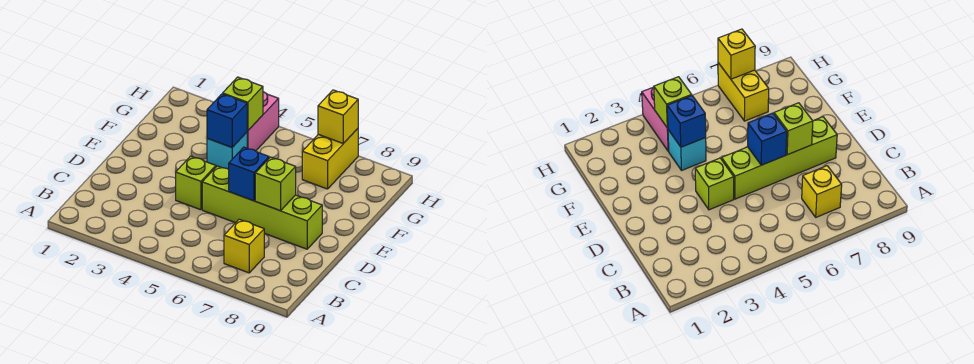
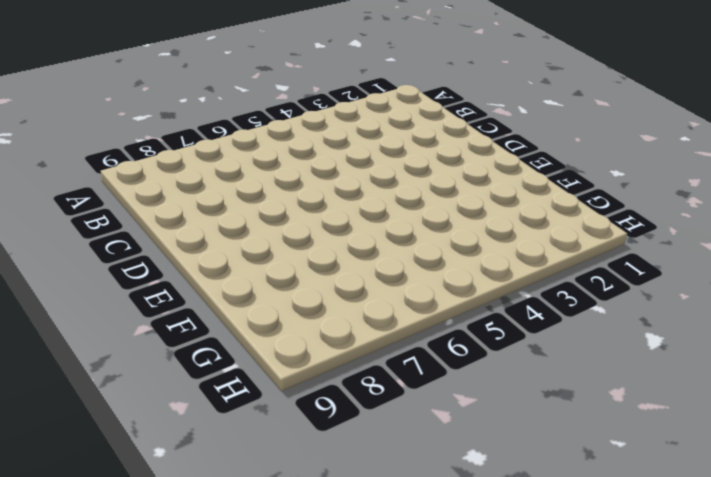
none -> yellow 1x1 brick [224,219,264,273]
none -> lime 1x1 brick [176,156,216,210]

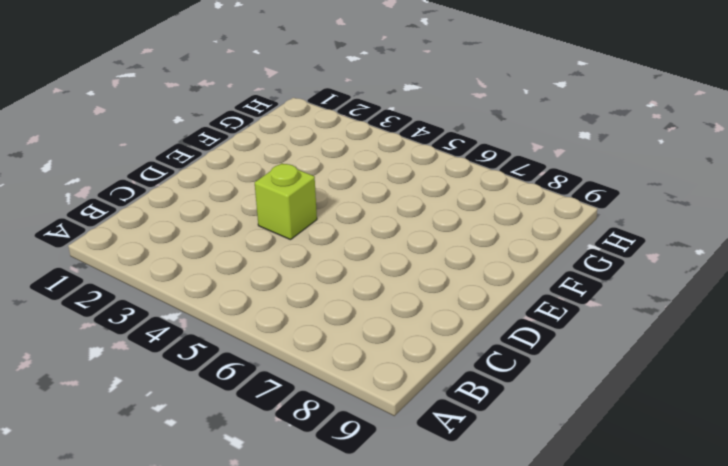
none -> yellow 1x1 brick [224,219,264,273]
none -> lime 1x4 brick [202,166,322,249]

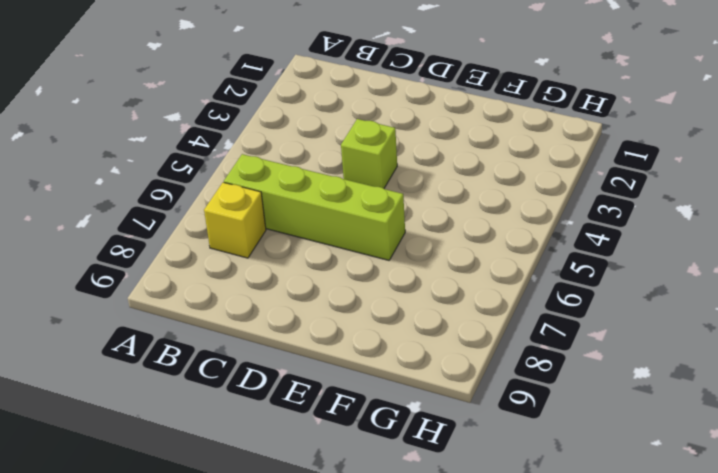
lime 1x4 brick [224,154,405,260] -> lime 1x4 brick turned to [202,166,322,249]
none -> cyan 1x1 brick [207,132,247,169]
none -> pink 1x2 brick [247,92,279,151]

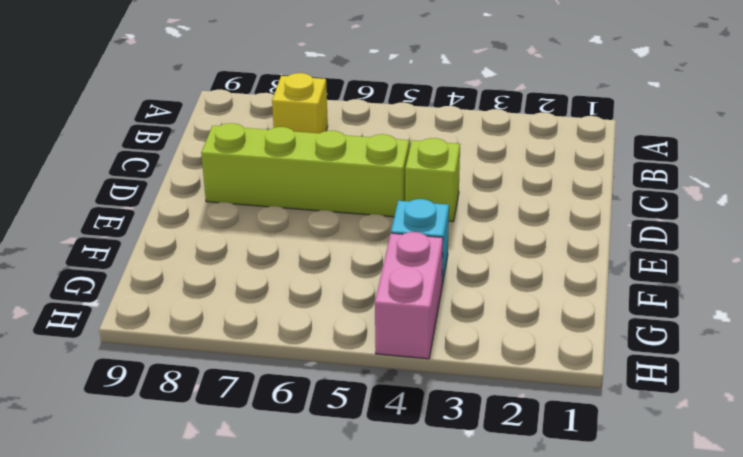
none -> yellow 1x2 brick [302,129,358,189]
none -> blue 1x1 brick [229,147,269,201]

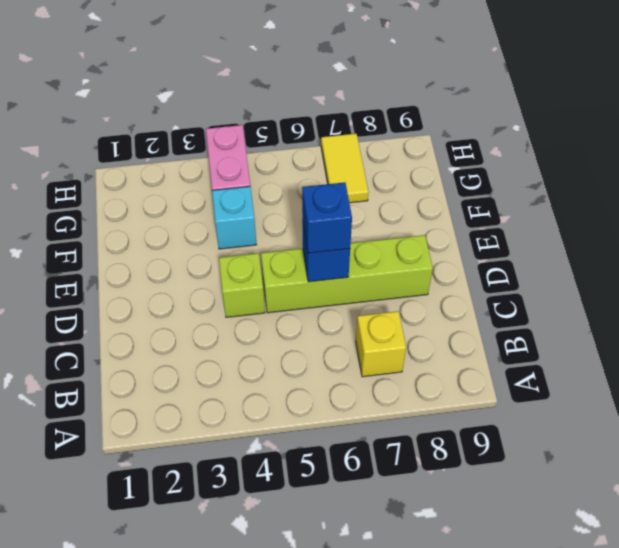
blue 1x1 brick [302,182,352,253] -> blue 1x1 brick moved to [207,94,247,147]
yellow 1x2 tile [321,134,368,203] -> yellow 1x2 brick [302,129,358,189]
none -> lime 1x1 brick [255,157,296,211]
none -> lime 1x1 brick [223,77,263,131]

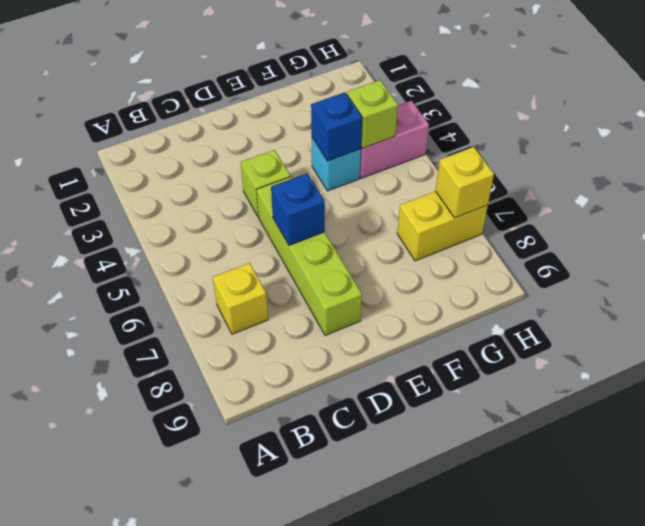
none -> lime 1x1 brick [255,157,296,211]

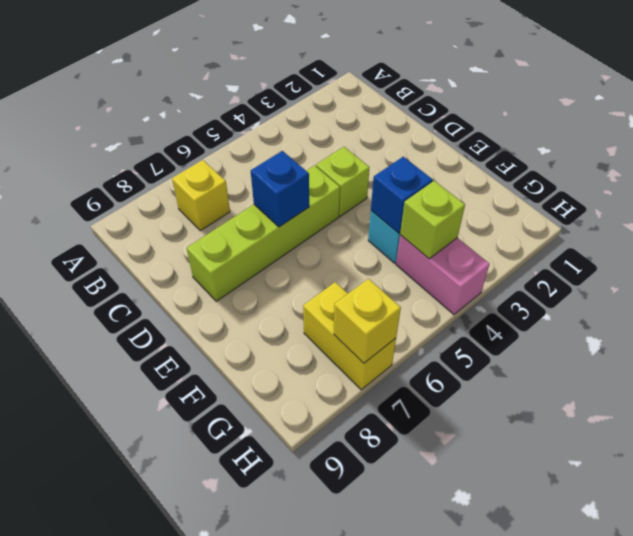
none -> lime 1x1 brick [255,157,296,211]

